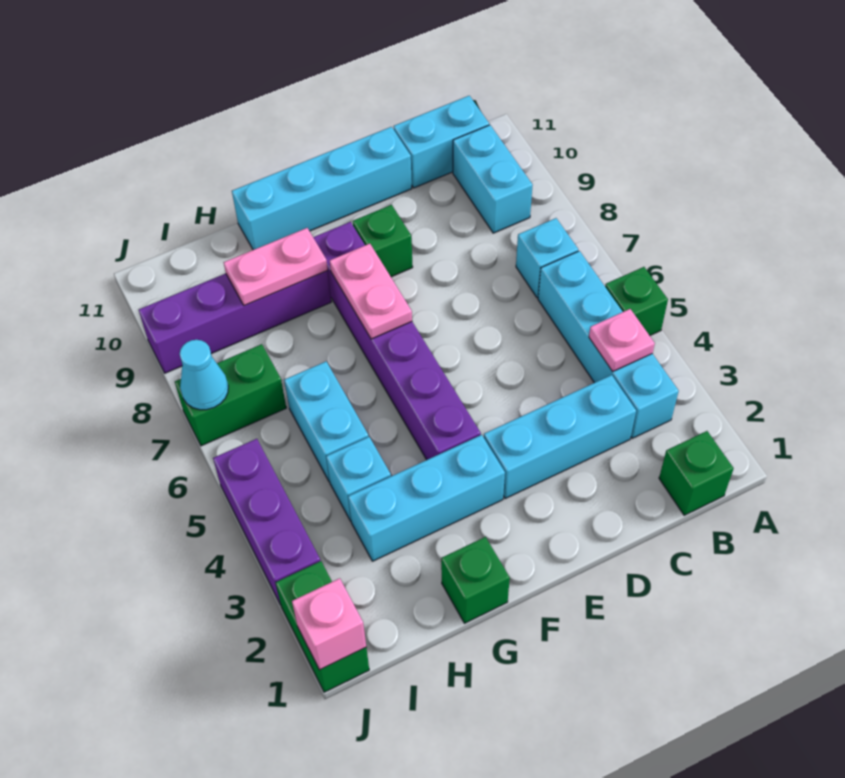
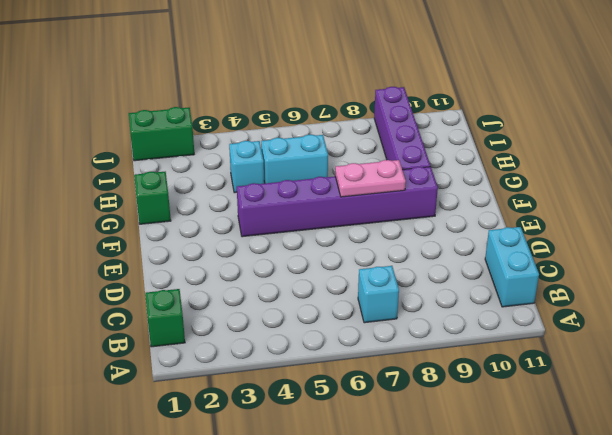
none -> green 1x1 brick [605,267,668,336]
none -> cyan 1x4 brick [538,251,679,438]
none -> cyan 1x2 brick [453,125,533,233]

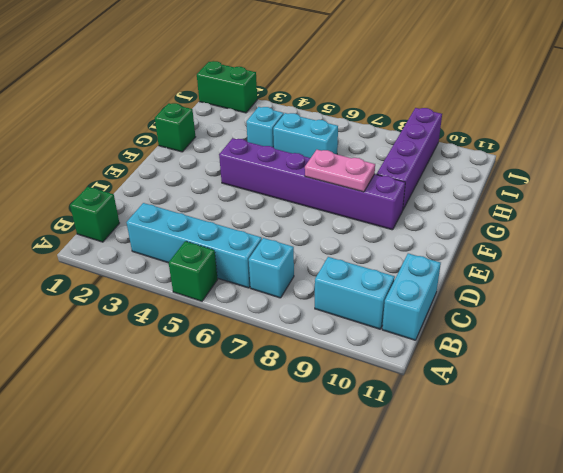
none -> cyan 1x3 brick [484,375,636,498]
none -> cyan 1x4 brick [232,127,412,250]
none -> green 1x1 brick [353,205,413,277]

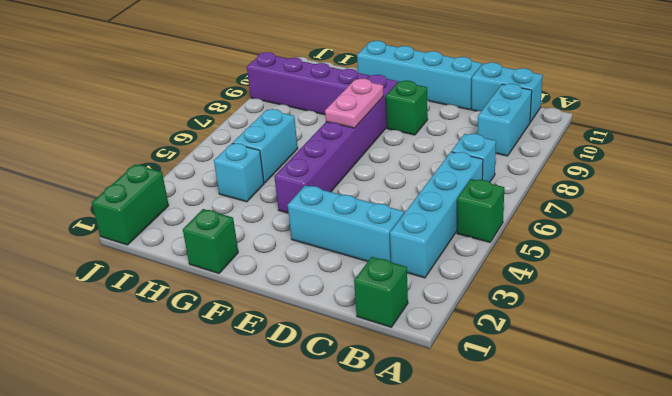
none -> cyan 1x3 brick [348,435,505,561]
none -> green 1x2 brick [175,344,286,446]
none -> purple 1x3 brick [213,439,320,605]

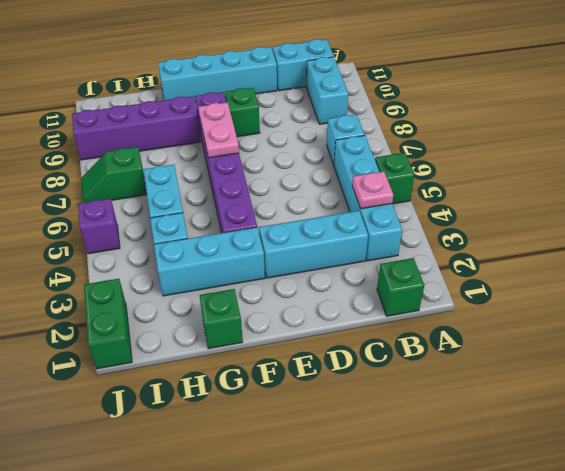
green 1x2 slope [81,147,147,203] -> green 1x2 brick [175,344,286,446]
purple 1x1 brick [78,199,120,254] -> purple 1x3 brick [213,439,320,605]
none -> pink 1x2 plate [224,228,328,306]
none -> pink 1x1 brick [292,578,366,670]
none -> cyan 1x1 cone [180,340,228,410]

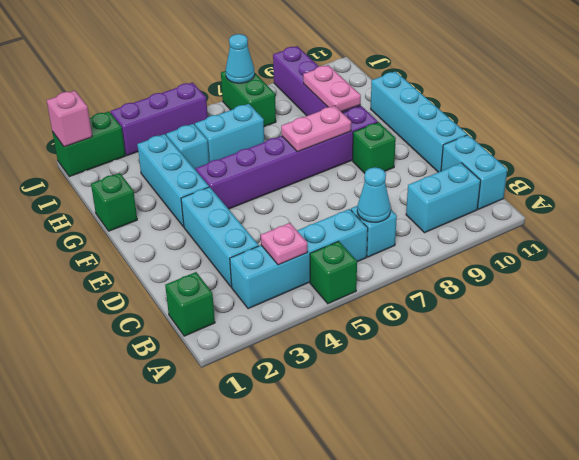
cyan 1x1 cone [357,167,391,222] -> none

